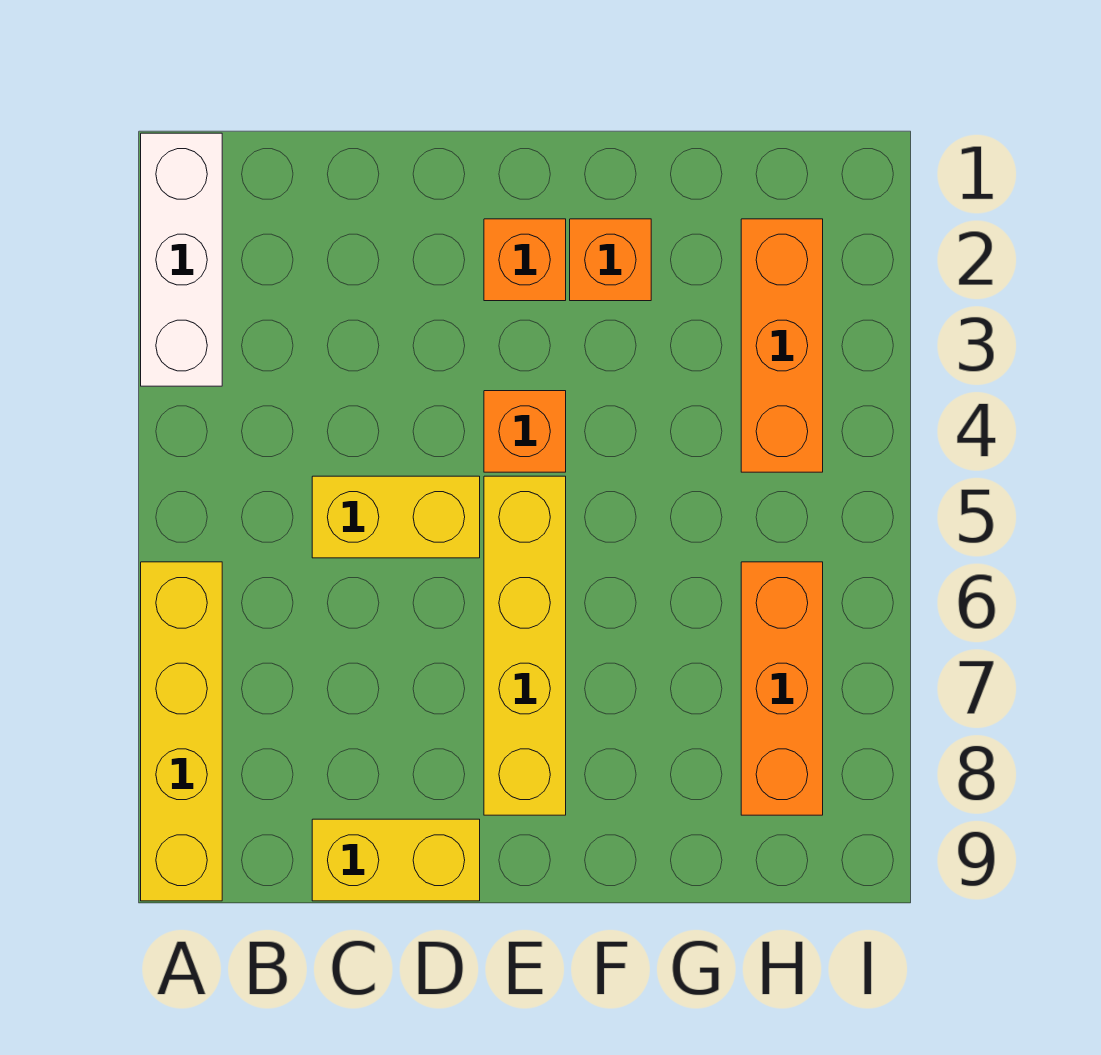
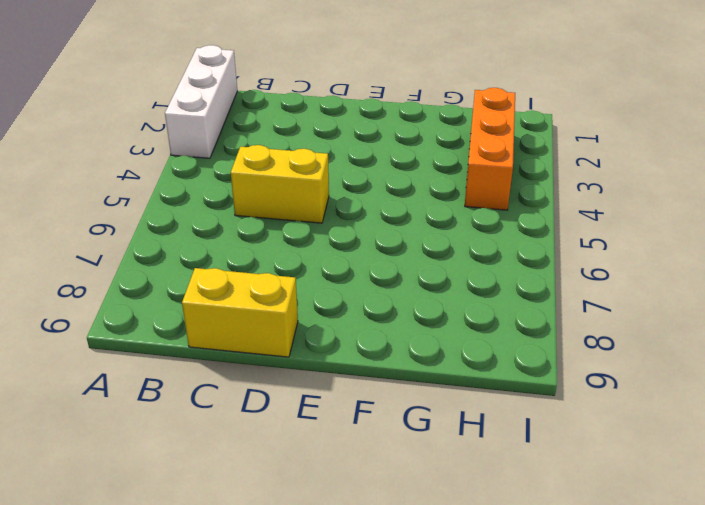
none -> yellow 1x4 brick [141,562,222,901]
none -> orange 1x1 brick [484,219,566,301]

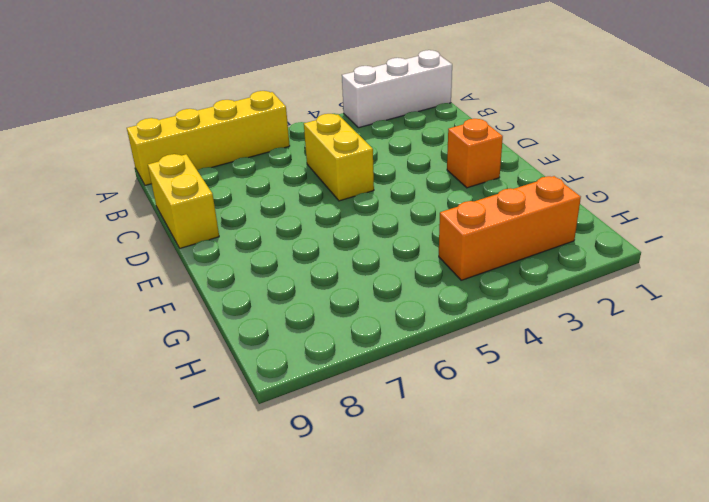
none -> orange 1x1 brick [484,391,566,472]
none -> yellow 1x4 brick [484,476,566,815]

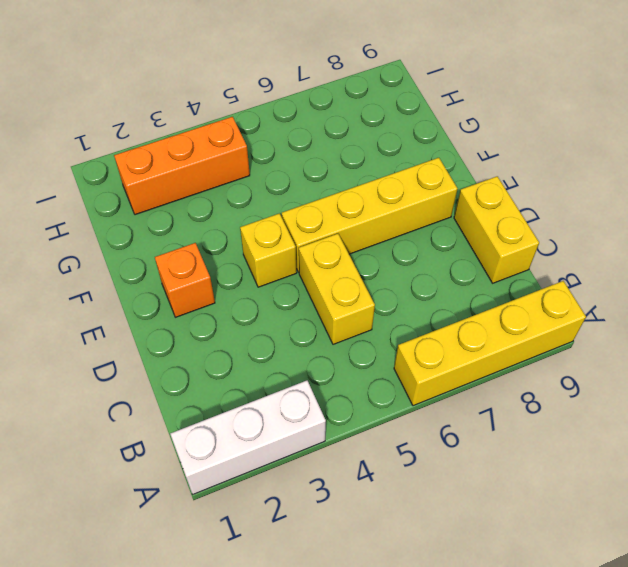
yellow 1x1 brick [240,213,297,287] -> orange 1x1 brick [484,391,566,472]
none -> orange 1x1 brick [570,219,651,301]
none -> orange 1x3 brick [741,562,823,815]

